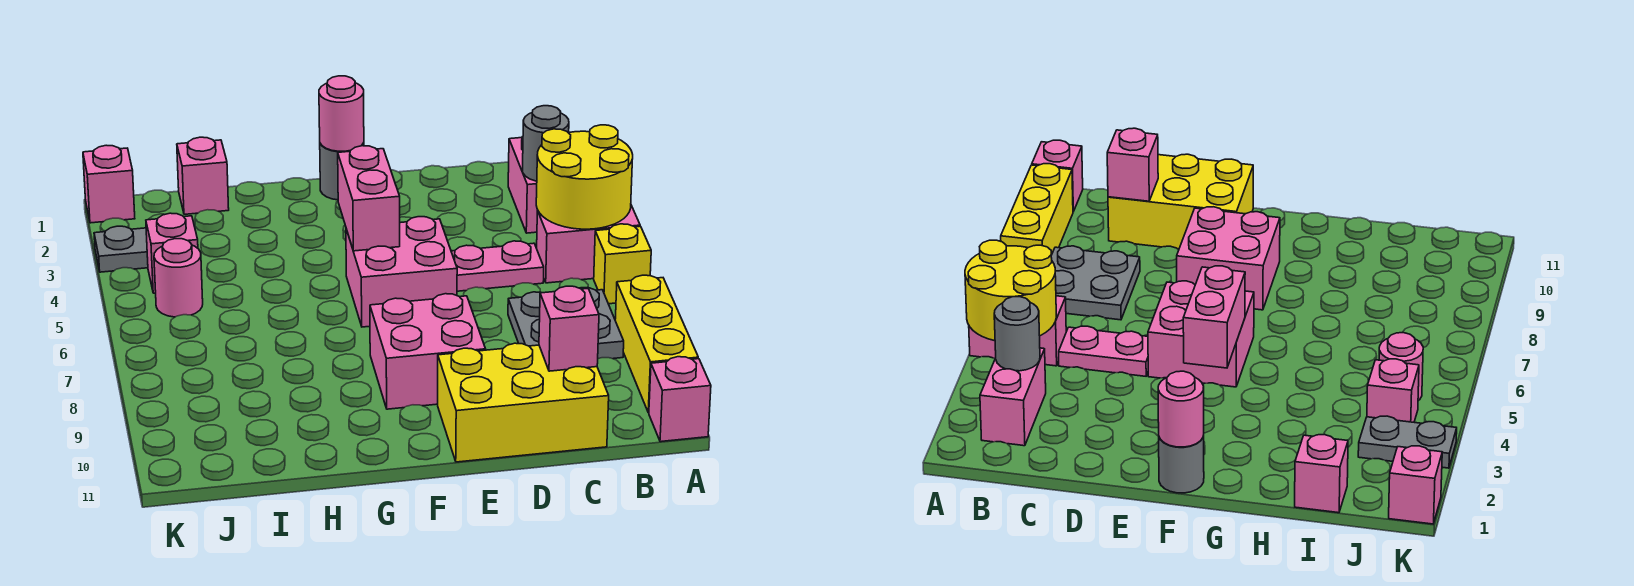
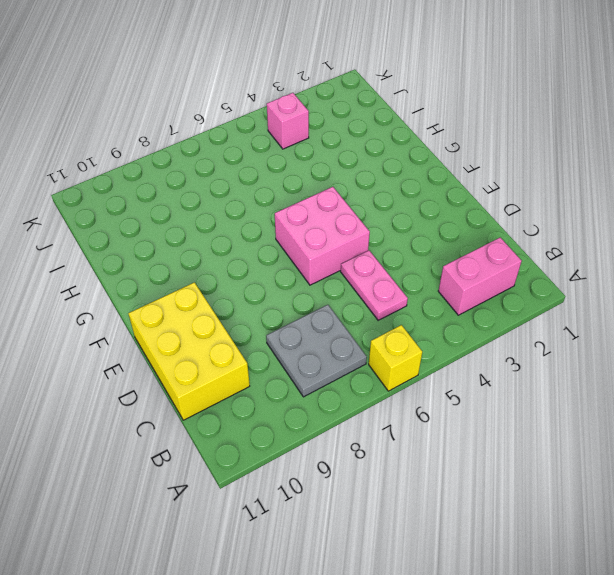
none -> pink 1x2 brick [537,205,640,283]
none -> yellow 1x3 brick [615,275,698,413]
none -> pink 1x1 brick [649,357,711,442]

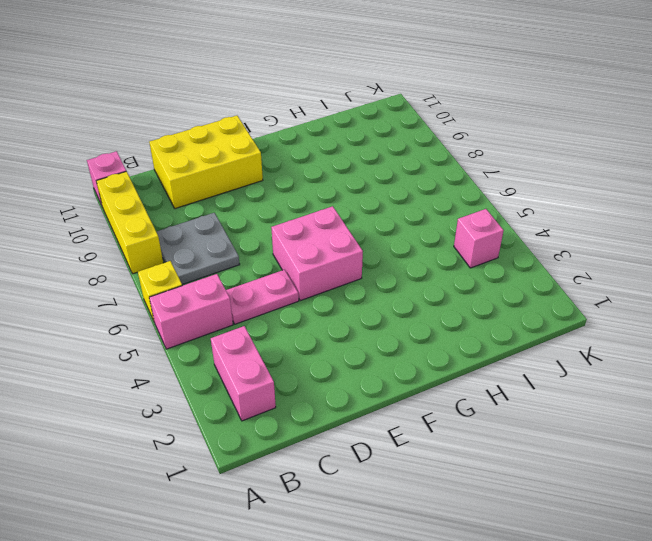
none -> pink 2x2 brick [370,294,486,409]
none -> grey 1x1 round brick [320,143,364,200]
none -> pink 1x1 brick [177,137,229,214]

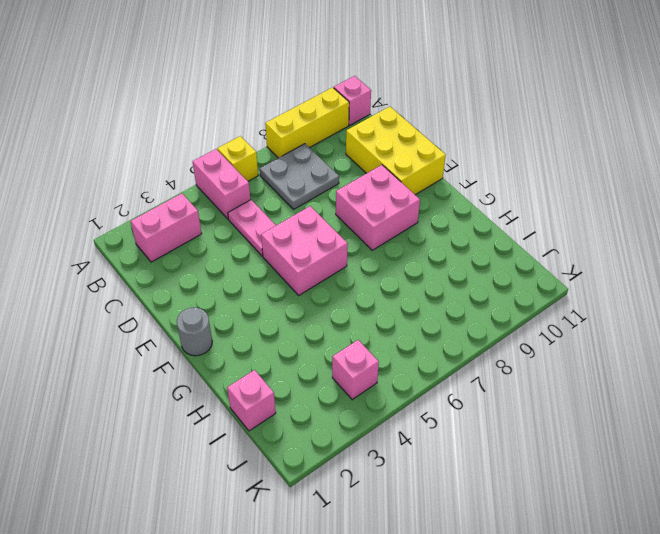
none -> grey 1x2 plate [94,226,148,272]
none -> pink 1x1 round brick [154,239,203,317]
none -> pink 1x1 brick [83,145,135,223]

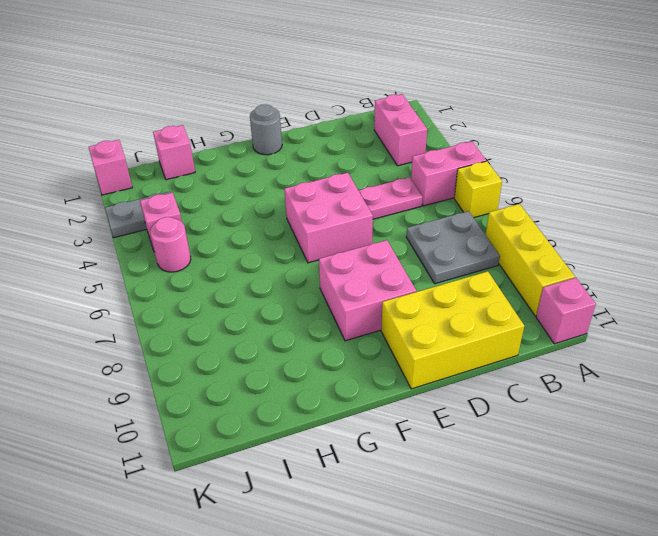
none -> yellow 2x2 round brick [536,125,633,229]
none -> grey 1x1 round brick [523,106,569,181]
none -> pink 1x1 brick [539,286,599,371]

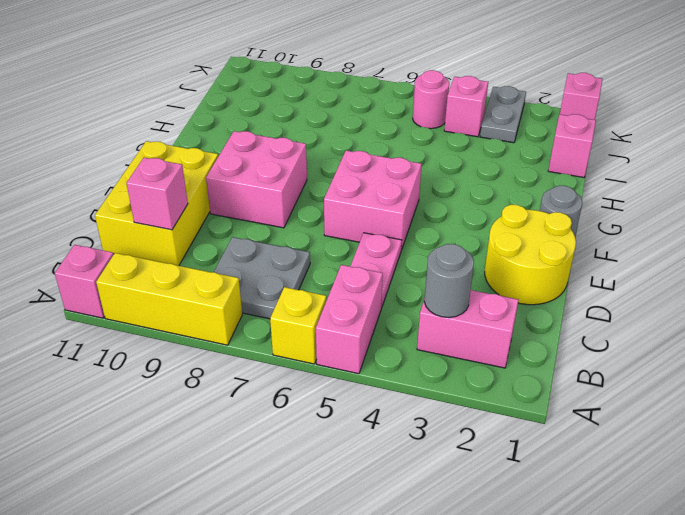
yellow 2x2 round brick [485,205,576,305] -> yellow 2x2 round brick moved to [536,125,633,229]
none -> pink 1x1 round brick [319,76,364,151]
none -> pink 1x2 brick [338,146,400,251]

